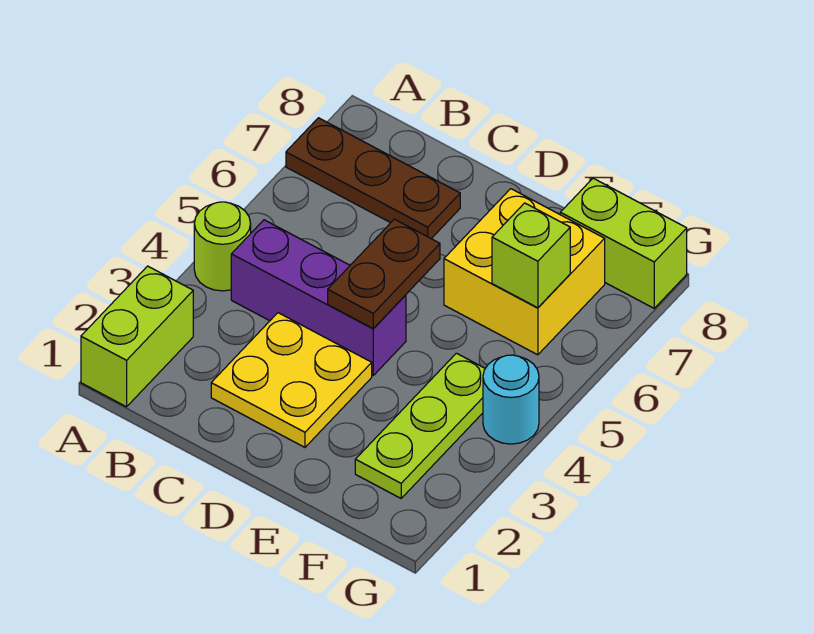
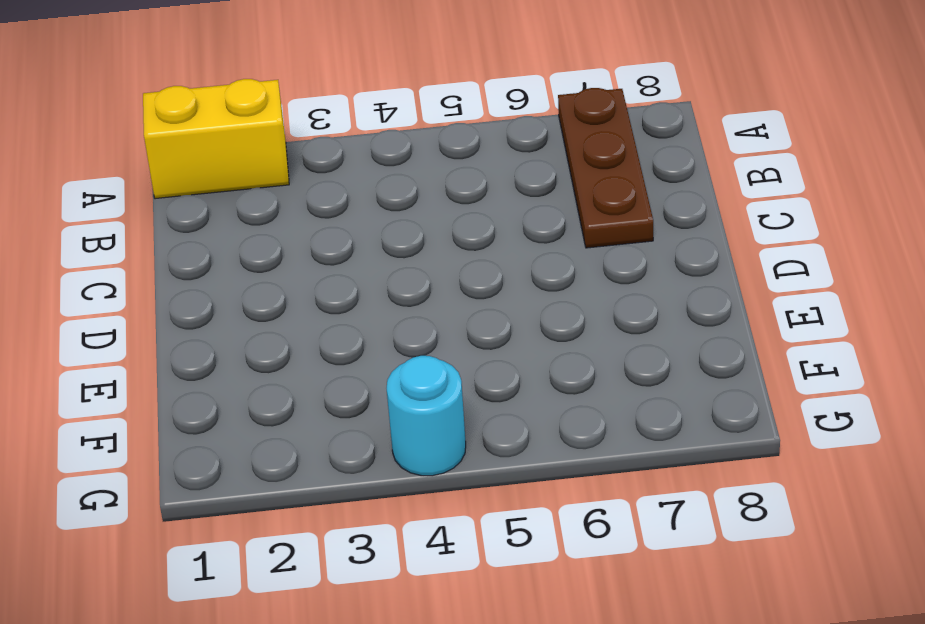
yellow 1x2 brick [143,79,289,199] -> lime 1x2 brick [81,266,193,407]
none -> lime 1x1 round brick [194,202,251,291]
none -> purple 1x3 brick [231,220,406,375]

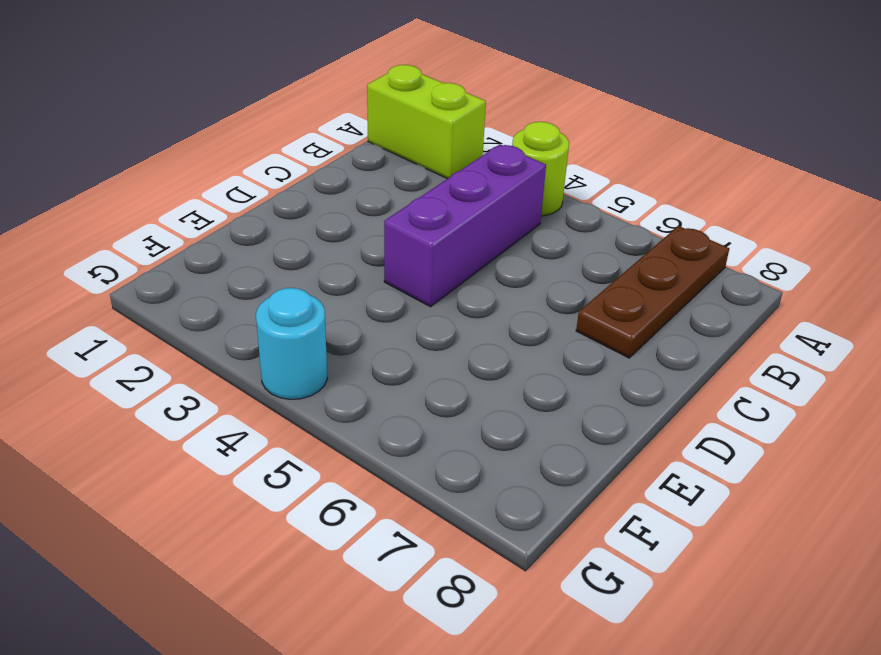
none -> yellow 2x2 plate [211,313,372,447]
none -> yellow 2x2 brick [444,189,605,355]

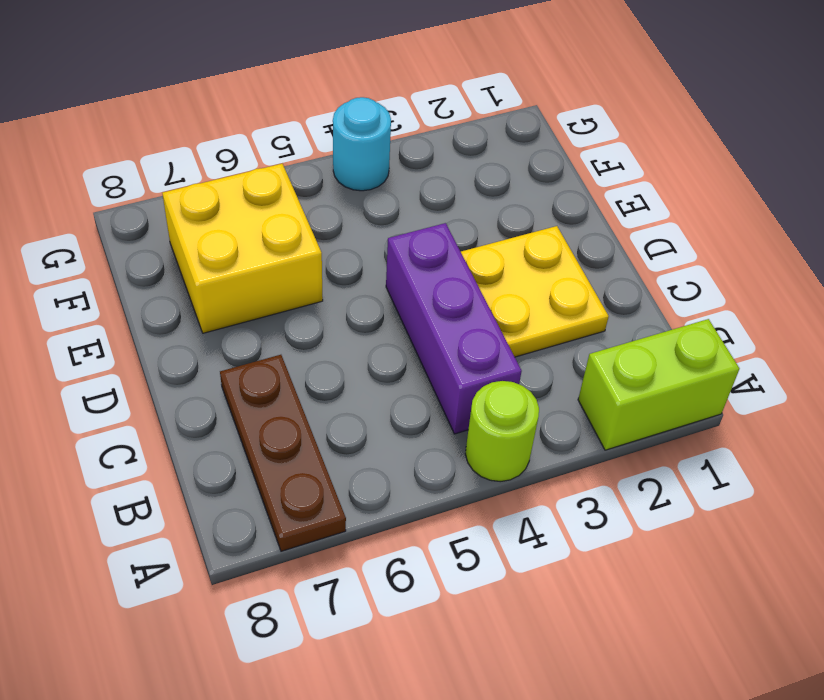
none -> lime 1x3 plate [355,353,485,498]
none -> lime 1x2 brick [560,178,687,308]

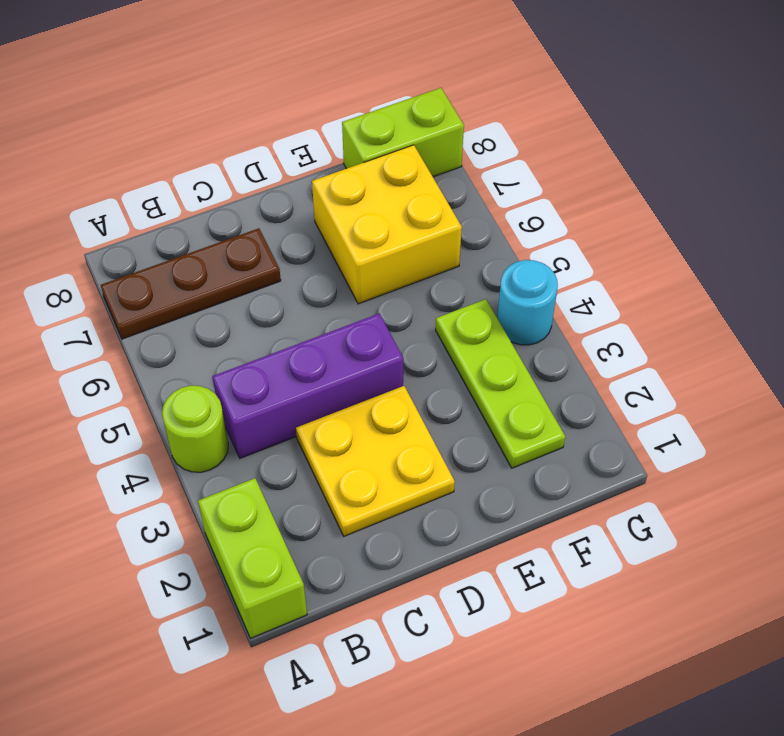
none -> brown 1x2 plate [328,219,440,329]
none -> lime 1x1 brick [492,203,570,308]

